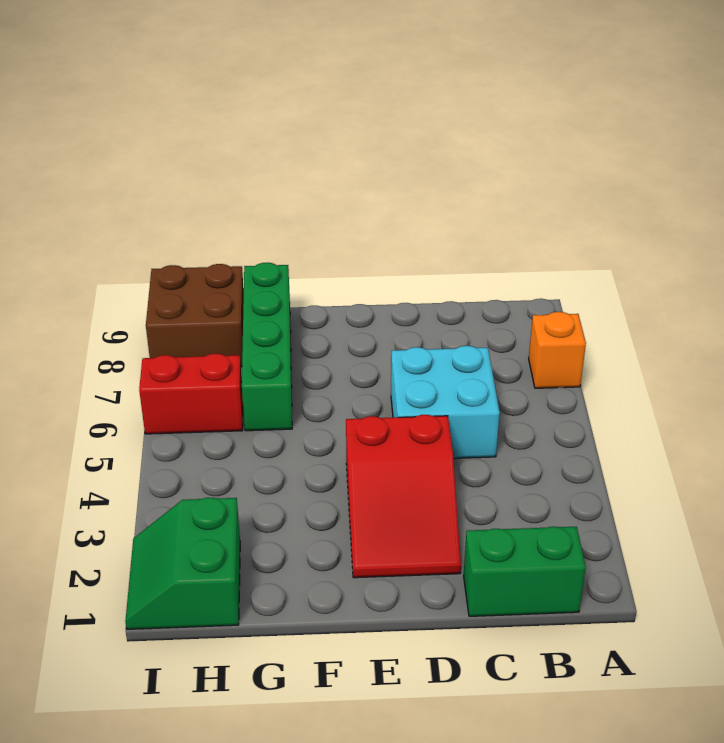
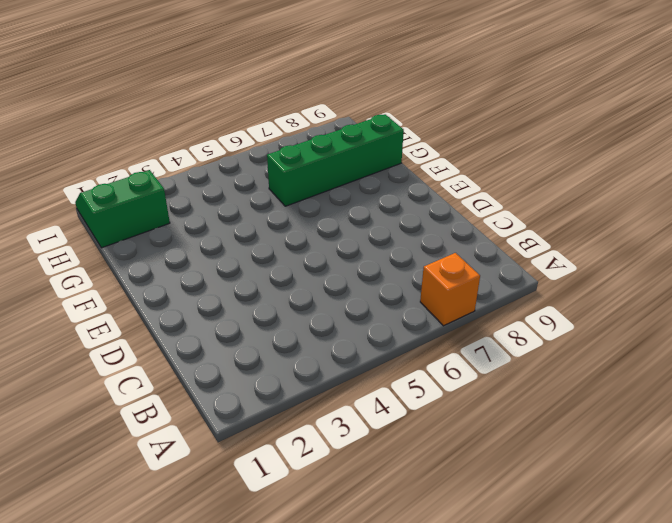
none -> green 1x2 brick [464,527,586,616]
none -> cyan 2x2 brick [391,346,500,458]

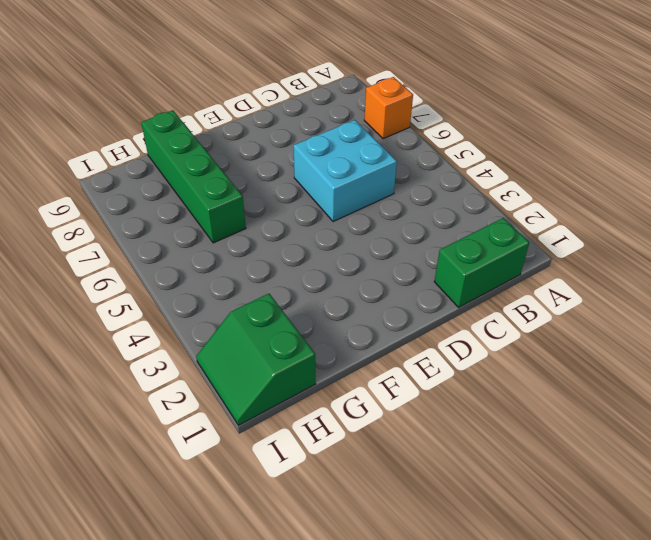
none -> red 2x3 slope [346,415,461,578]
none -> red 1x2 brick [139,354,243,434]

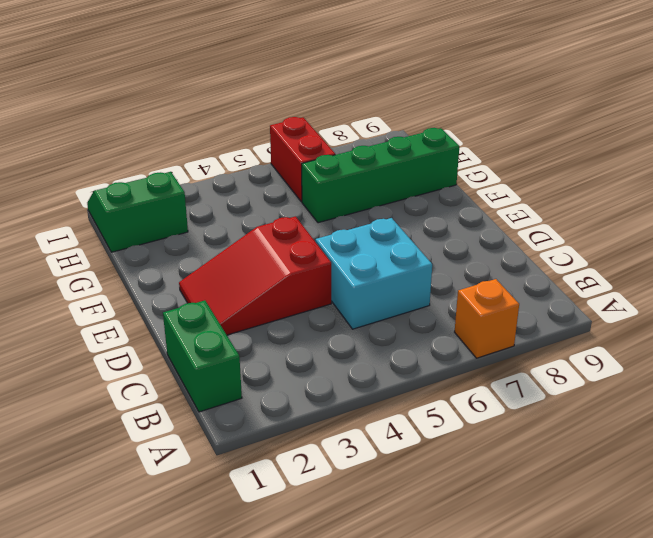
none -> brown 2x2 brick [146,264,244,367]

